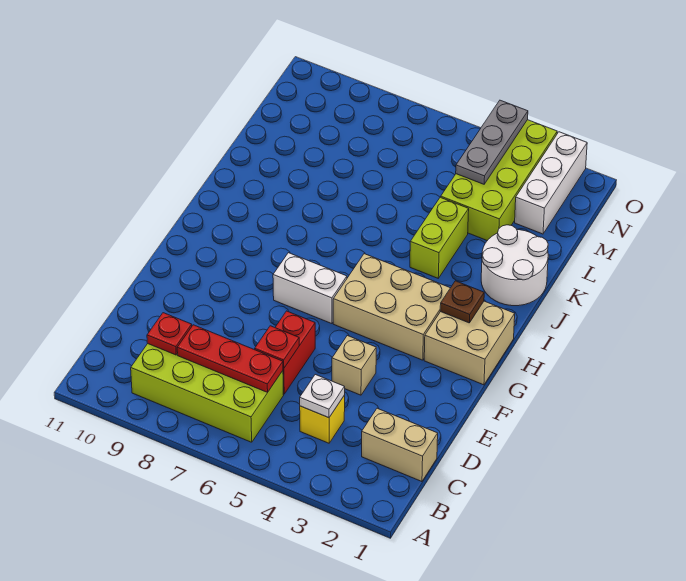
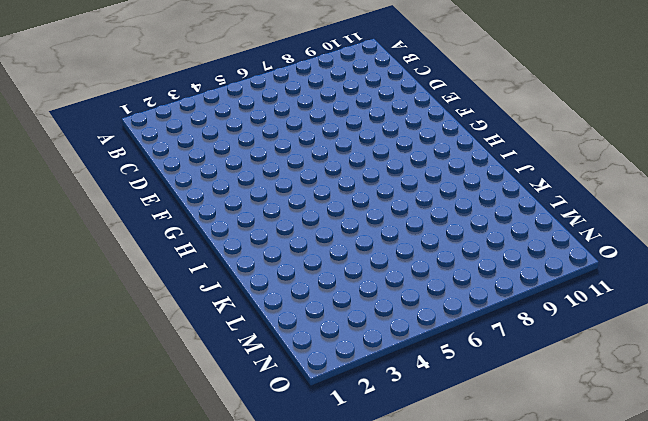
none -> lime 2x4 brick [131,344,284,442]
none -> tan 1x2 brick [362,408,438,482]
none -> yellow 1x1 brick [300,395,345,443]

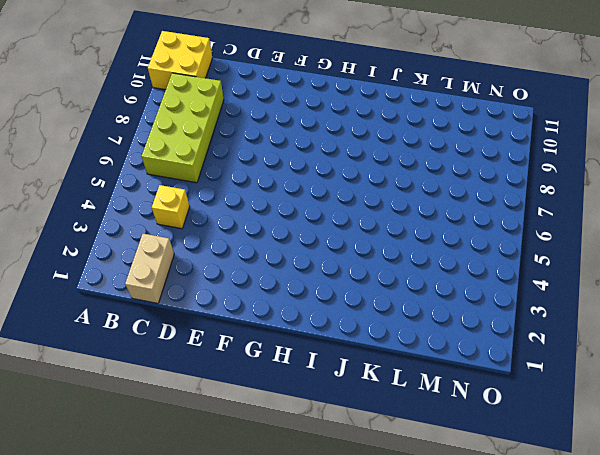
yellow 2x2 brick [148,31,212,90] -> none
none -> red 1x2 brick [275,311,315,394]
none -> tan 1x1 brick [332,336,376,395]
none -> tan 2x2 brick [424,301,515,385]

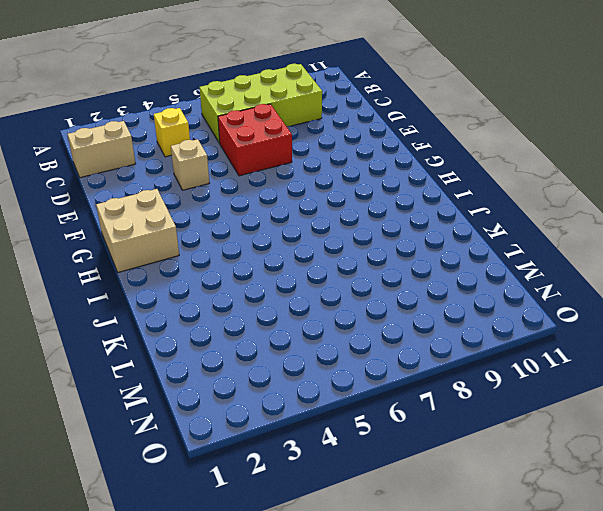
red 2x2 brick [218,104,292,176] -> red 1x2 brick [275,311,315,394]
none -> tan 2x3 brick [333,254,450,360]
none -> white 1x2 brick [273,253,347,324]
none -> white 2x2 round brick [481,225,548,306]

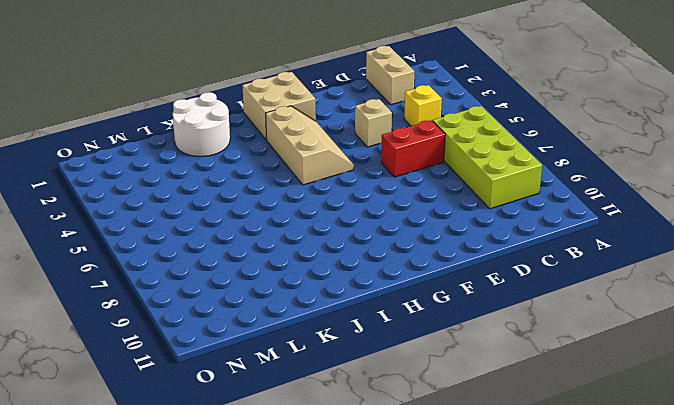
tan 2x3 slope [266,106,354,185] -> tan 2x3 brick [333,254,450,360]
none -> white 1x2 brick [273,253,347,324]
none -> lime 1x2 brick [410,197,469,278]
none -> lime 2x4 brick [441,120,557,241]

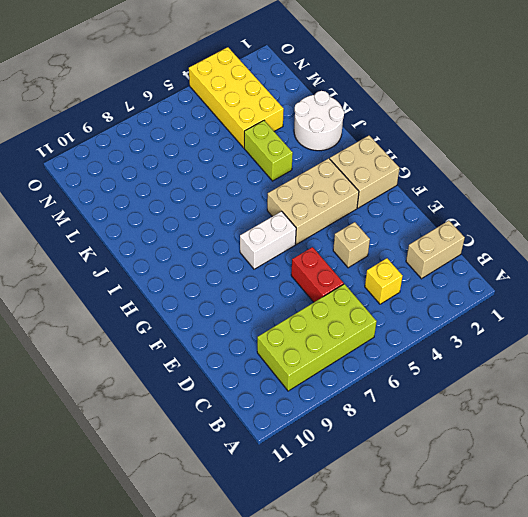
yellow 2x4 brick [189,47,284,148] -> lime 2x4 brick [441,120,557,241]
none -> white 1x3 brick [515,132,587,234]
none -> white 1x1 plate [300,375,345,418]
none -> red 1x3 plate [177,325,283,393]

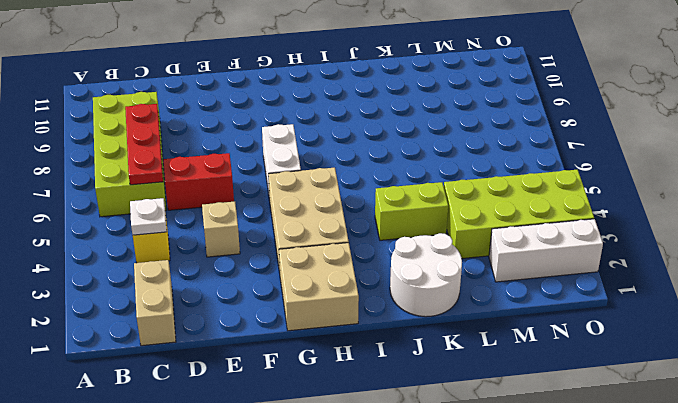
none -> red 1x1 plate [147,313,192,355]
none -> red 1x1 plate [255,326,299,369]
none -> brown 1x1 plate [440,281,484,323]

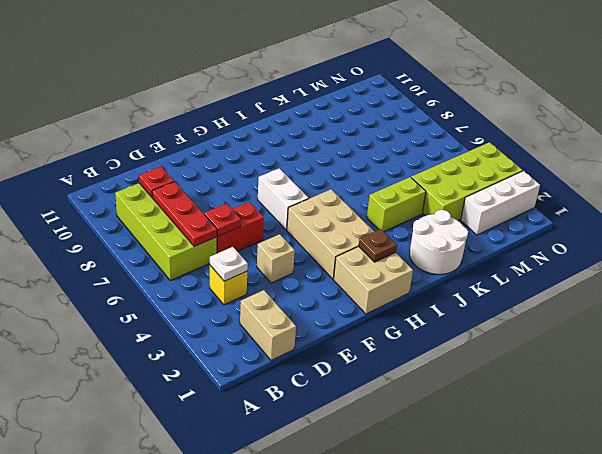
none -> grey 1x3 plate [456,100,528,184]

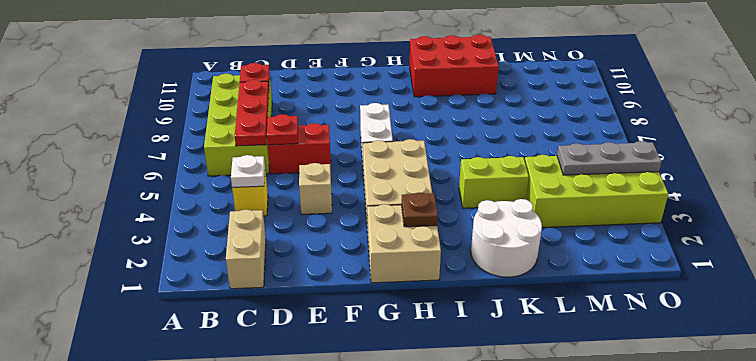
red 2x3 brick [410,35,499,97] -> none
none -> white 1x3 brick [515,132,587,234]

